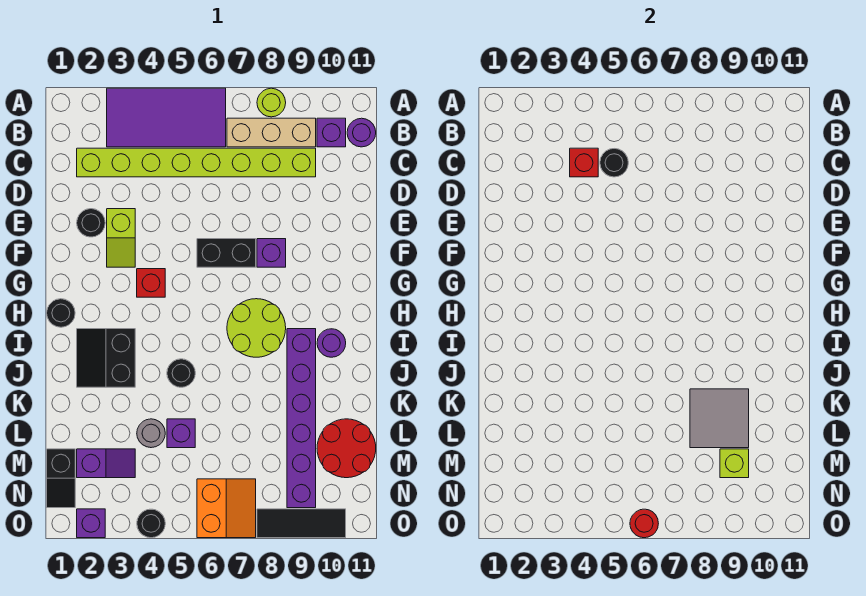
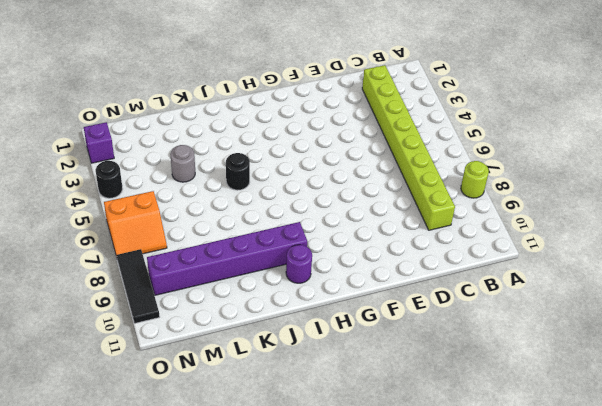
none -> purple 2x4 tile [107,88,226,147]
none -> tan 1x3 brick [227,118,316,147]
none -> purple 1x1 brick [317,118,346,147]
none -> purple 1x1 round brick [347,118,376,147]

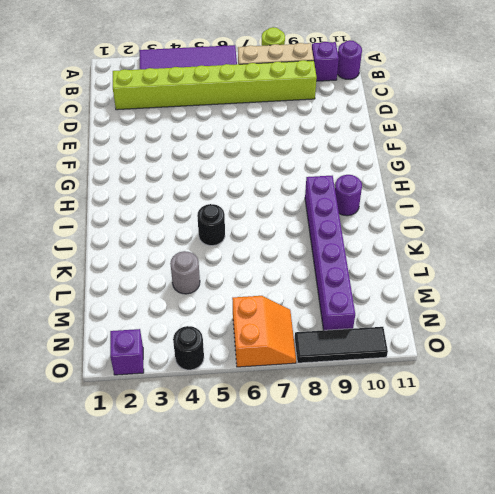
none -> black 1x1 round brick [77,209,105,237]
none -> lime 1x2 slope [107,209,135,267]
none -> black 1x2 brick [197,239,256,267]
none -> purple 1x1 brick [257,239,286,267]

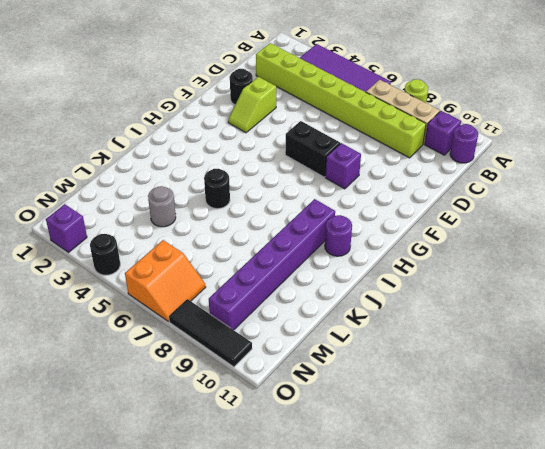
none -> red 1x1 brick [137,269,165,297]
none -> black 1x1 round brick [47,299,75,327]
none -> lime 2x2 round brick [227,299,286,357]
none -> black 2x2 slope [77,329,135,387]

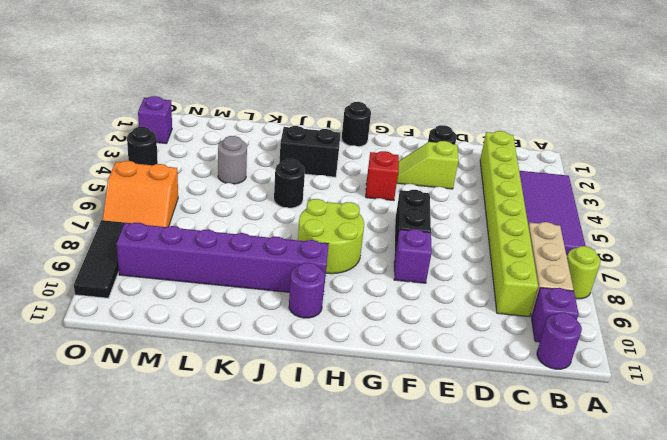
none -> purple 1x1 brick [167,419,195,448]
none -> red 2x2 round brick [317,419,376,478]
none -> black 1x2 slope [47,449,75,508]
none -> purple 1x2 slope [77,449,135,478]

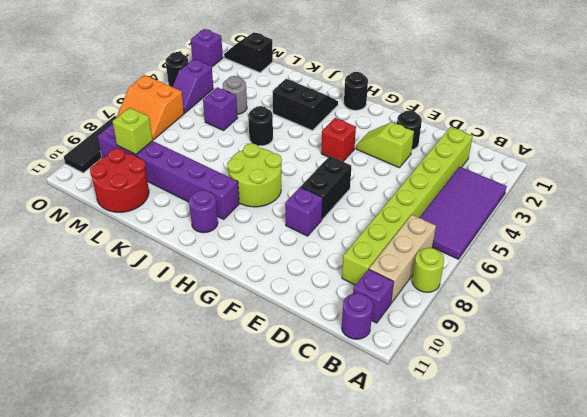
purple 1x2 slope [173,59,213,113] -> purple 1x2 slope moved to [77,449,135,478]
none -> red 1x1 brick [570,148,598,177]
none -> black 1x1 round brick [600,149,628,177]
none -> grey 2x2 tile [690,389,749,448]
none -> red 1x1 round brick [630,509,658,538]

